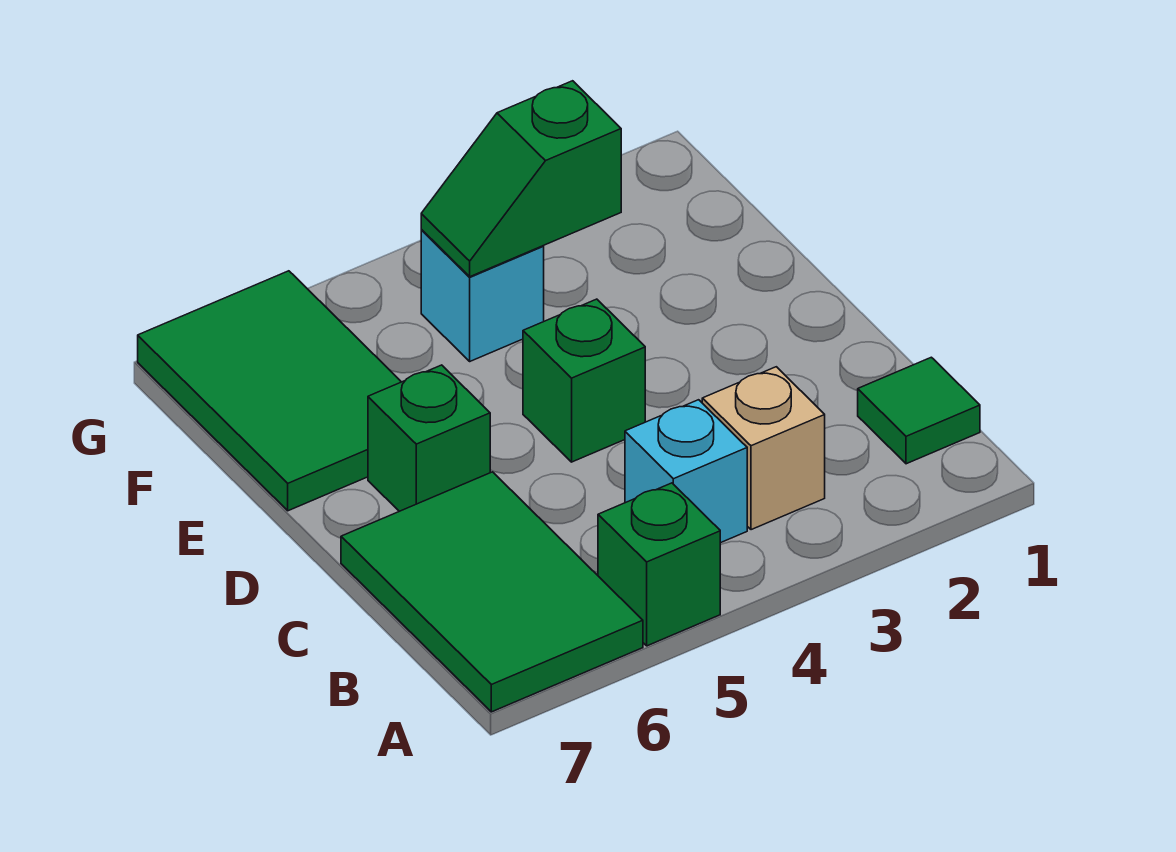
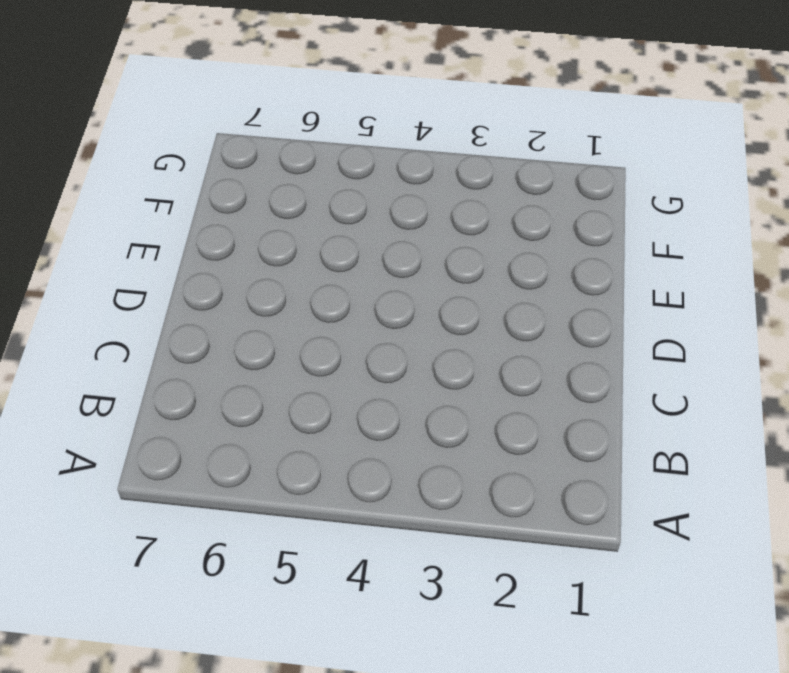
none -> green 1x1 brick [598,483,720,646]
none -> green 2x3 tile [341,472,643,712]

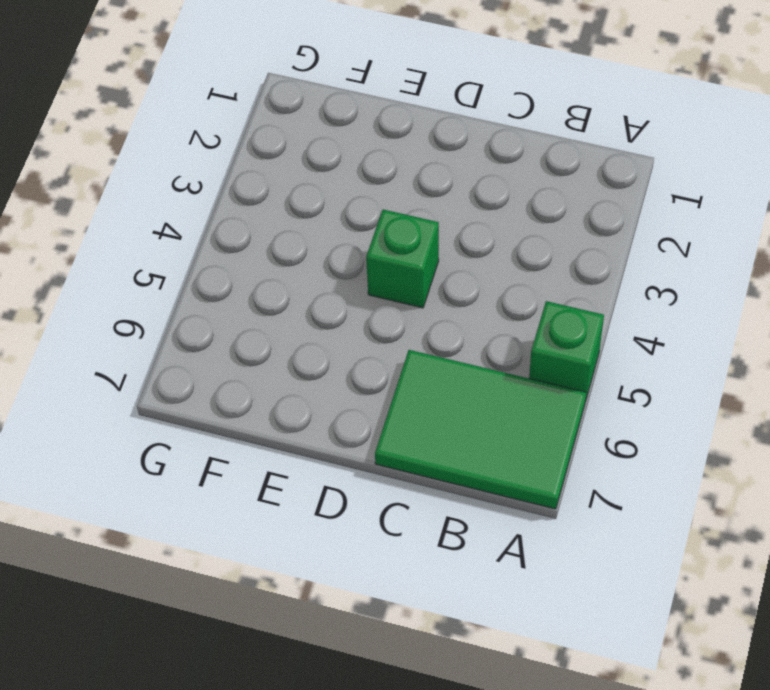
none -> green 1x1 tile [858,357,980,464]
none -> tan 1x1 brick [702,367,825,530]

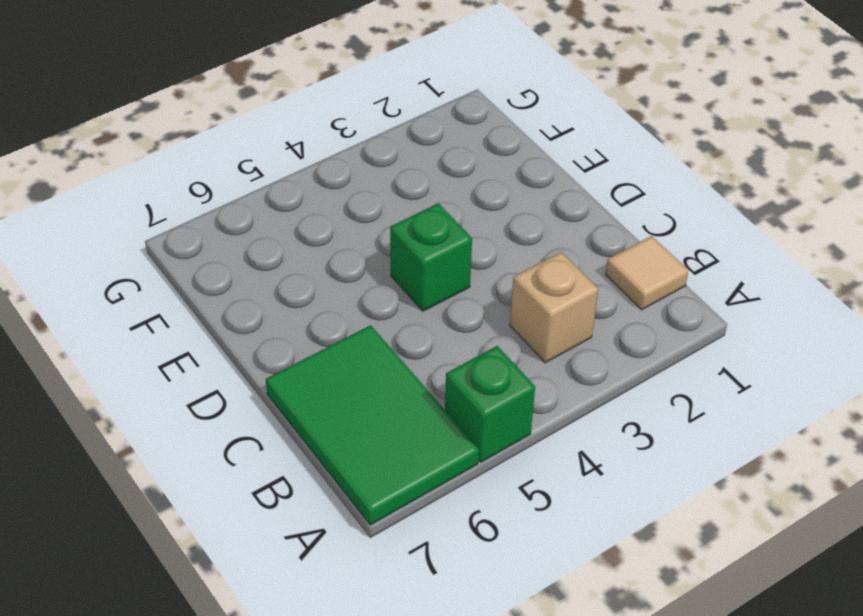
tan 1x1 tile [605,236,689,310] -> green 1x1 tile [858,357,980,464]
none -> cyan 1x1 brick [625,400,747,543]
none -> green 1x1 brick [368,365,490,511]

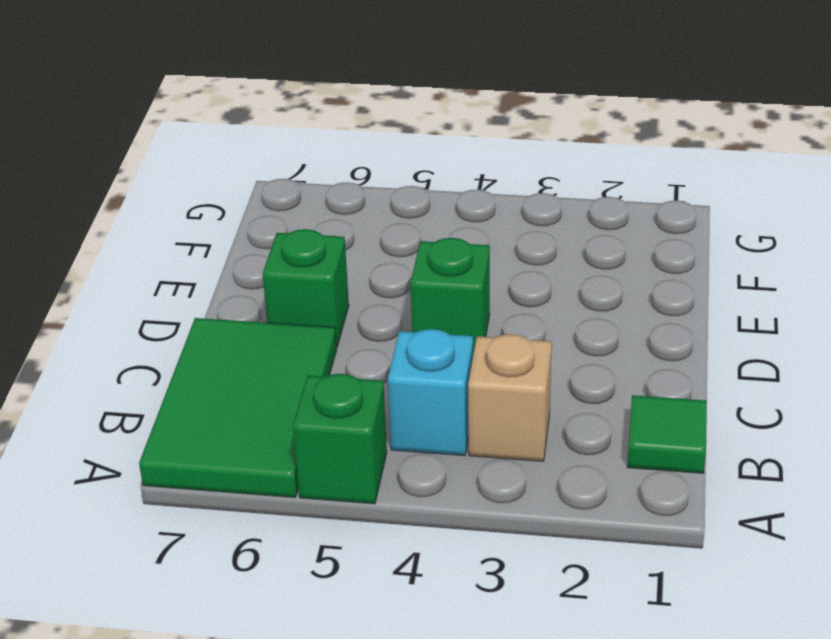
none -> green 2x3 tile [138,271,401,511]
none -> cyan 1x1 brick [421,230,544,361]

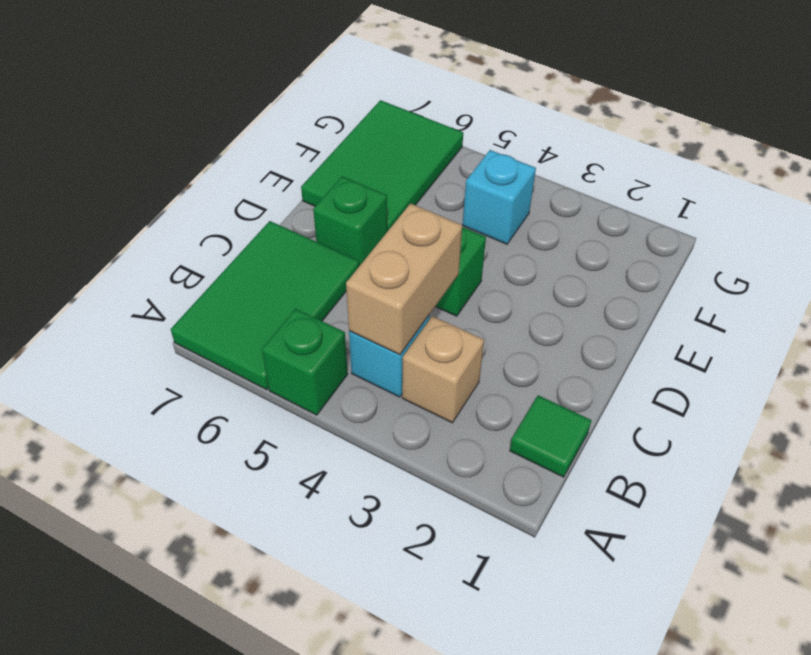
tan 1x2 brick [346,203,462,355] -> none
none -> green 1x2 slope [421,81,621,277]

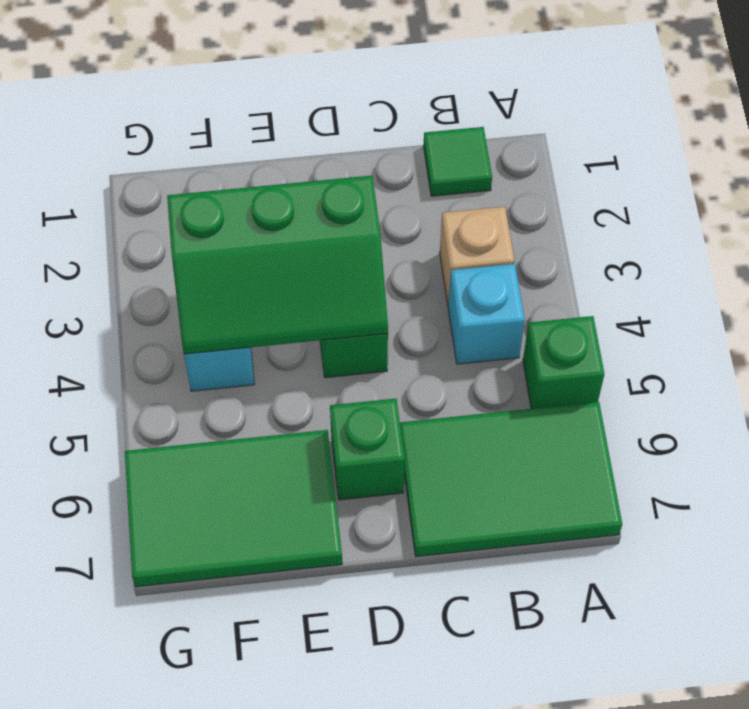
green 2x3 slope [167,176,388,354] -> green 1x2 slope [421,81,621,277]

